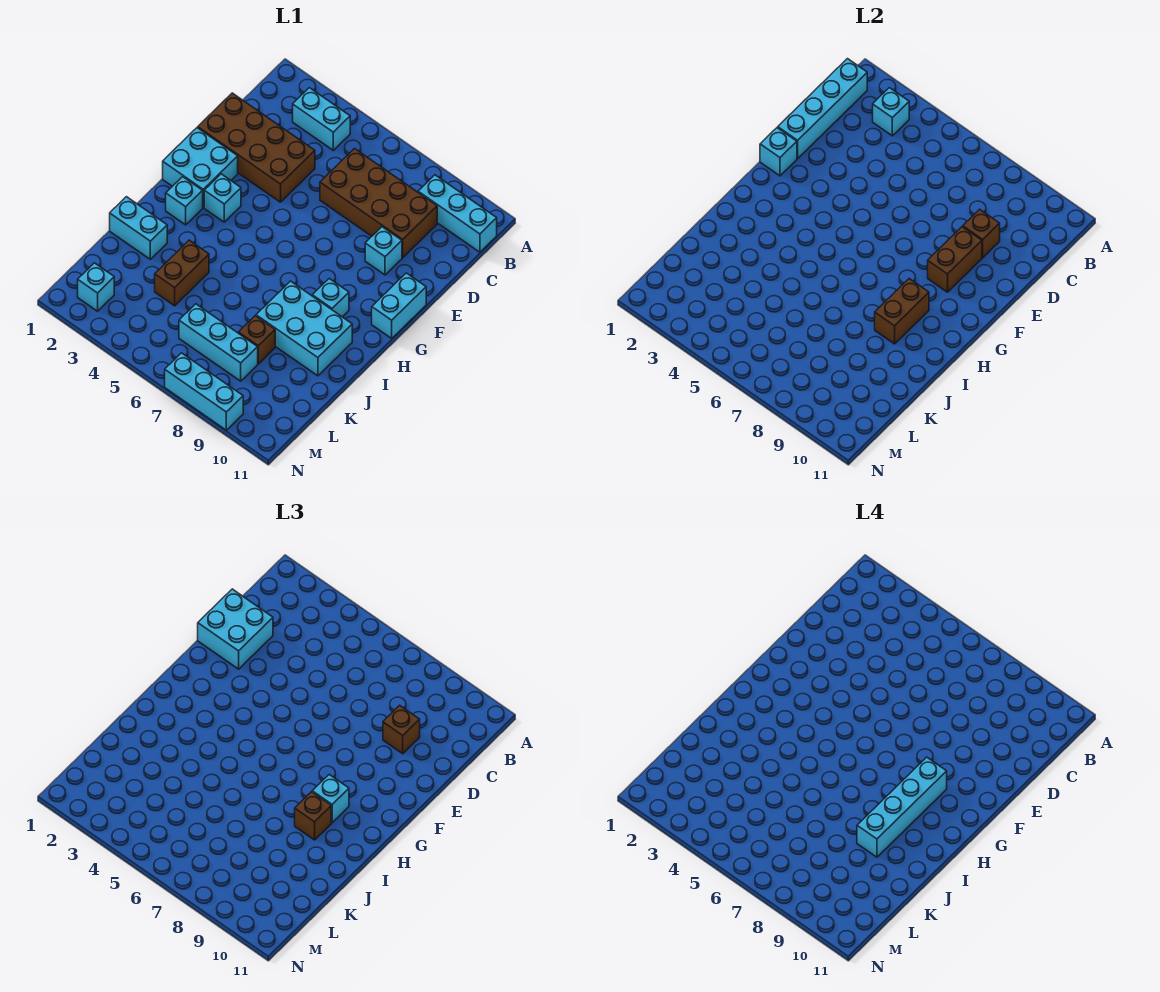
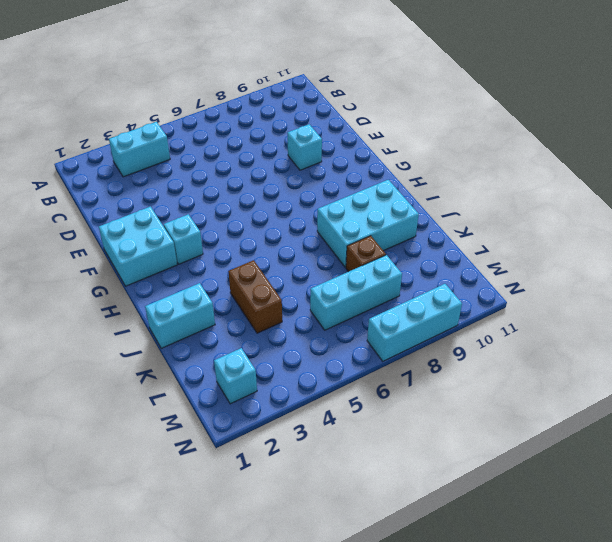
none -> cyan 1x3 brick [418,175,497,252]
none -> brown 2x4 brick [320,149,437,258]
none -> brown 2x4 brick [198,93,315,202]

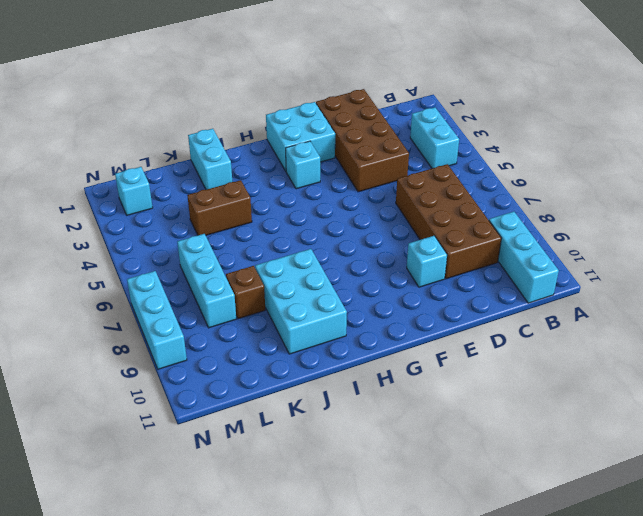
none -> cyan 1x2 brick [372,273,426,338]
none -> cyan 1x1 brick [166,177,203,225]
none -> cyan 1x1 brick [312,279,349,317]

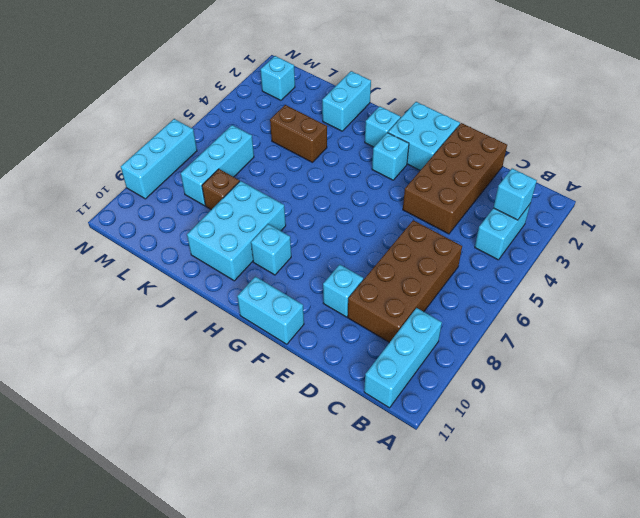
none -> cyan 1x4 brick [778,59,867,158]
none -> brown 1x1 brick [963,209,1000,258]
none -> brown 1x2 brick [928,227,982,292]

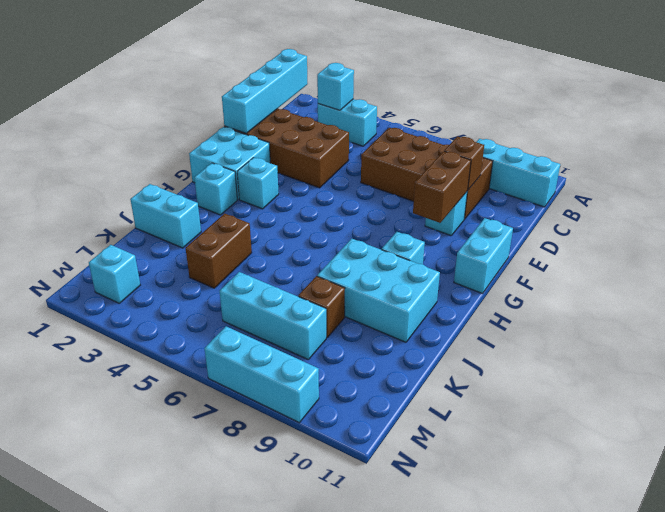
none -> cyan 1x1 brick [760,128,797,176]
none -> brown 1x2 brick [875,279,929,344]
none -> cyan 2x2 brick [198,589,273,669]

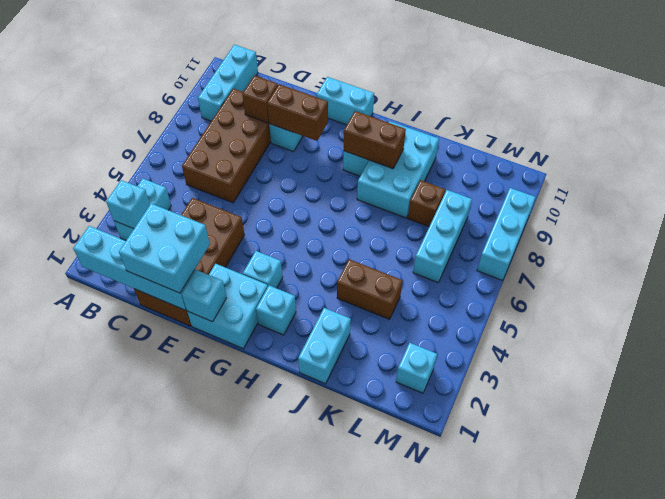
none -> brown 1x1 brick [383,705,420,754]
none -> cyan 1x1 brick [312,775,349,823]
none -> brown 1x1 brick [295,792,331,840]

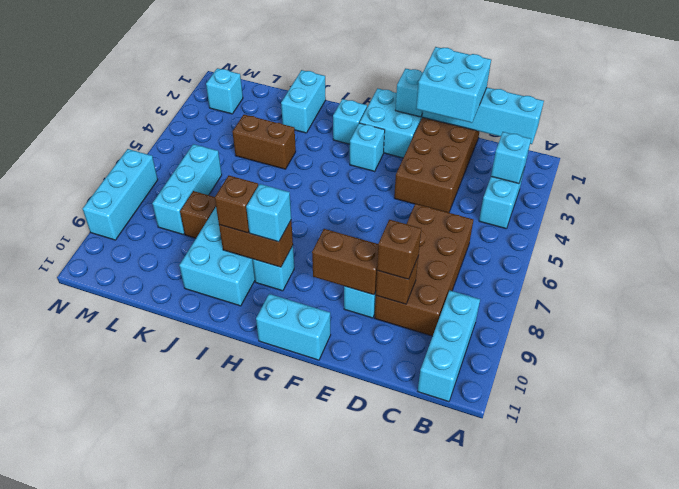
none -> cyan 1x4 brick [857,757,947,857]

